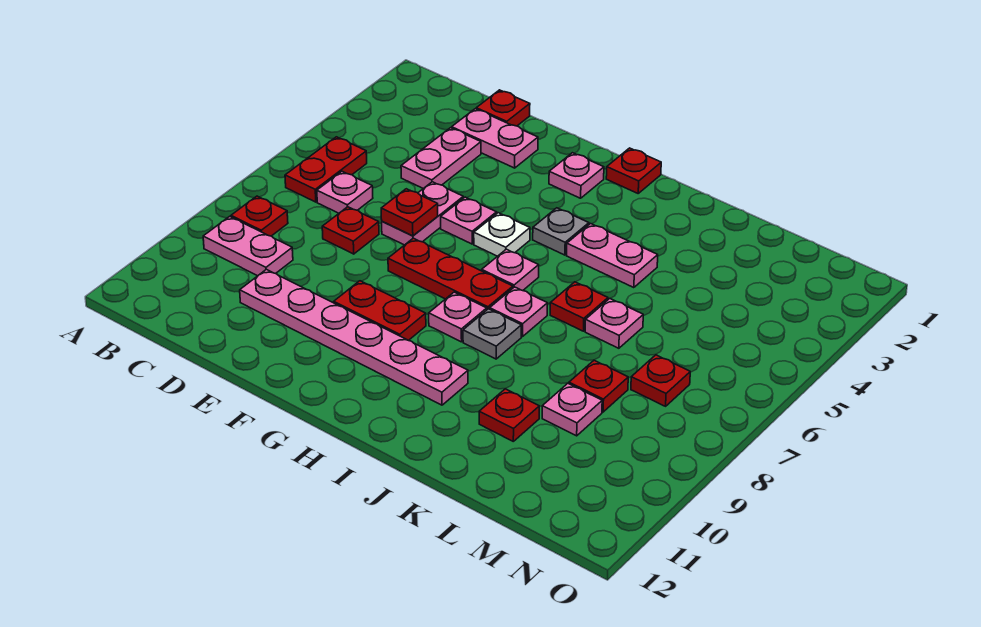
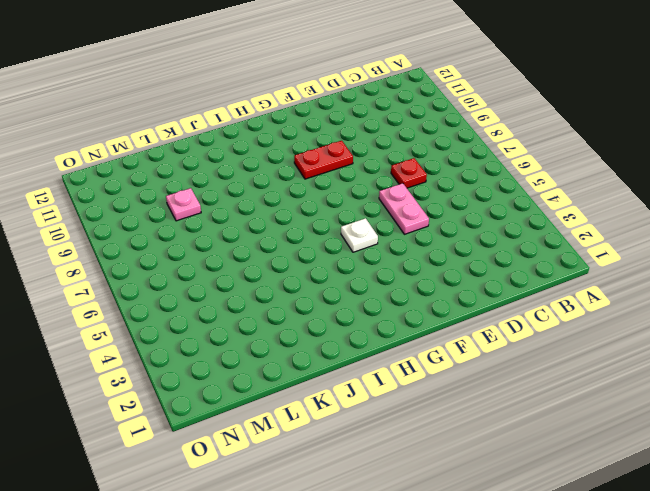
none -> red 1x2 plate [285,137,367,202]
none -> red 1x1 plate [231,196,288,236]
none -> pink 1x2 plate [203,216,293,276]

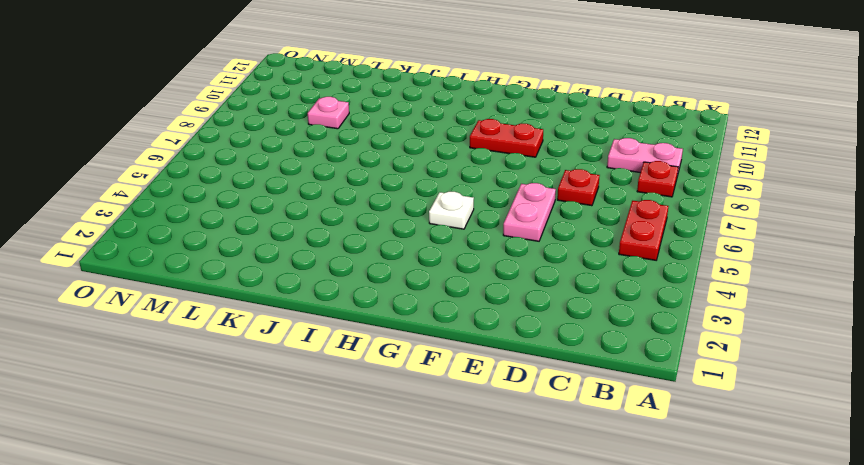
none -> pink 1x1 plate [317,171,373,213]
none -> red 1x1 plate [476,90,530,126]
none -> pink 1x2 plate [452,109,538,168]

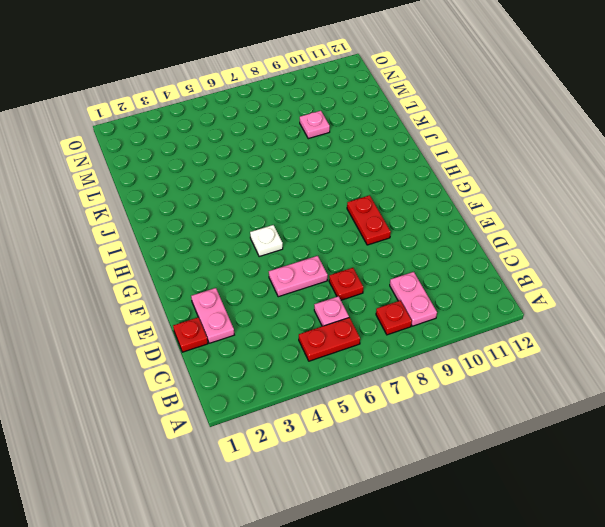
none -> pink 1x2 plate [401,128,481,189]
none -> pink 1x6 plate [240,269,468,405]
none -> pink 1x1 plate [441,197,497,244]

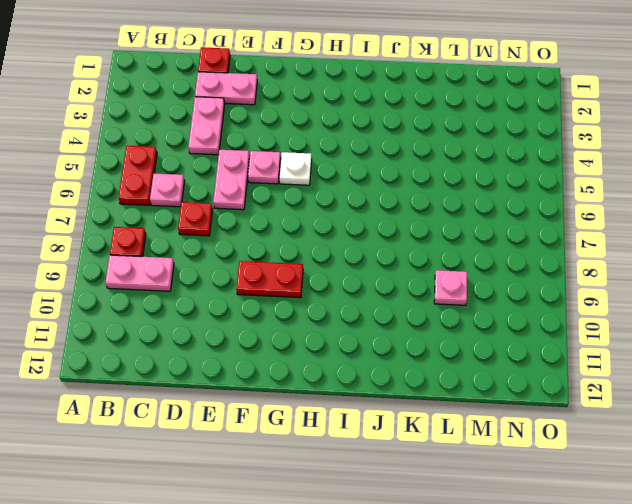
none -> pink 1x6 plate [240,269,468,405]
none -> red 1x3 plate [388,238,513,310]
none -> pink 1x1 plate [549,153,604,198]

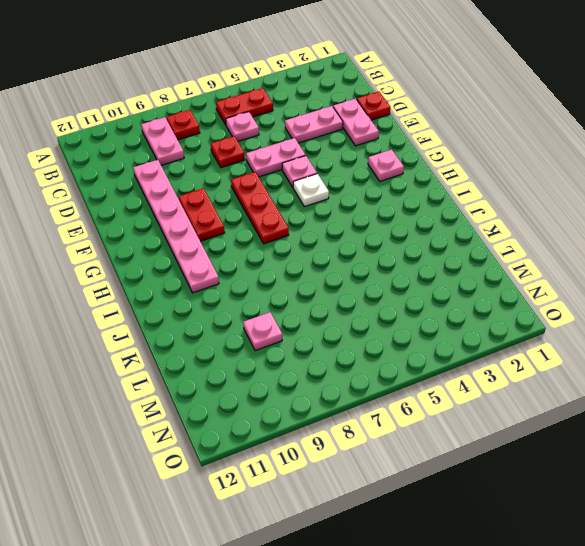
none -> red 1x1 plate [606,148,661,193]
none -> grey 1x1 plate [533,208,589,255]
none -> pink 1x1 plate [482,249,539,291]

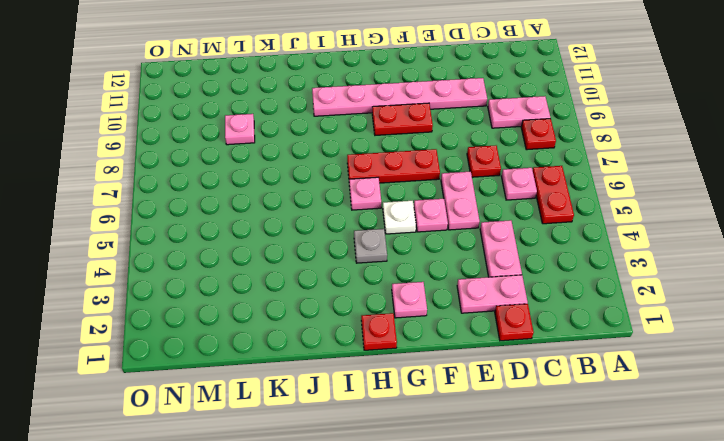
none -> pink 1x1 plate [429,292,487,342]
none -> pink 1x2 plate [567,224,658,288]
none -> pink 1x1 plate [490,287,548,337]

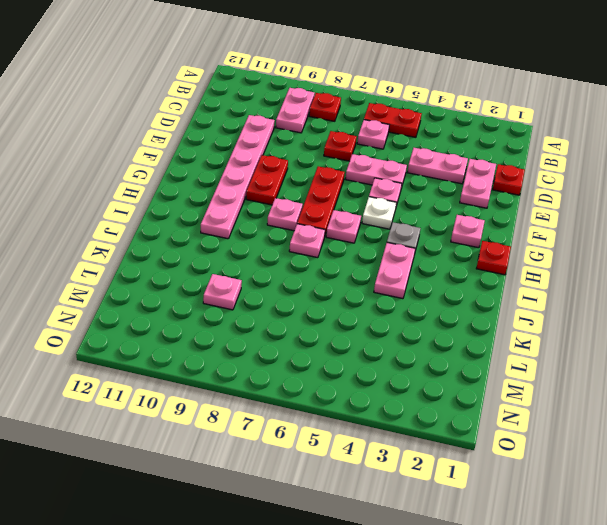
none -> grey 1x1 plate [463,309,521,359]
none -> red 1x1 plate [550,282,608,331]
none -> pink 1x1 plate [585,299,643,348]

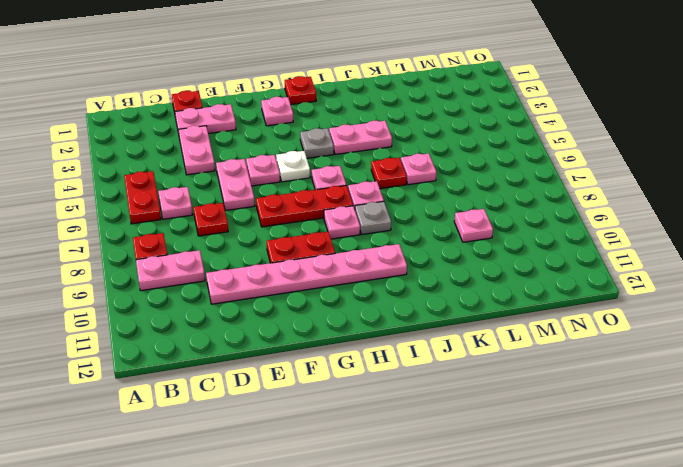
none -> red 1x1 plate [479,389,539,441]
none -> red 1x1 plate [569,360,628,412]
none -> red 1x1 plate [631,355,690,406]

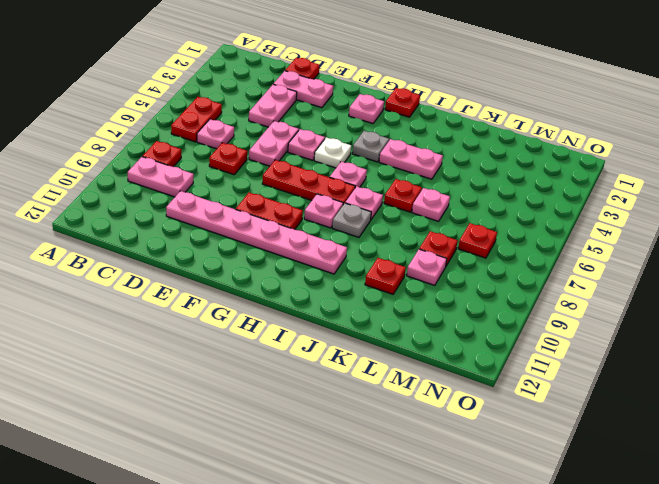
none -> red 1x1 plate [381,189,438,236]

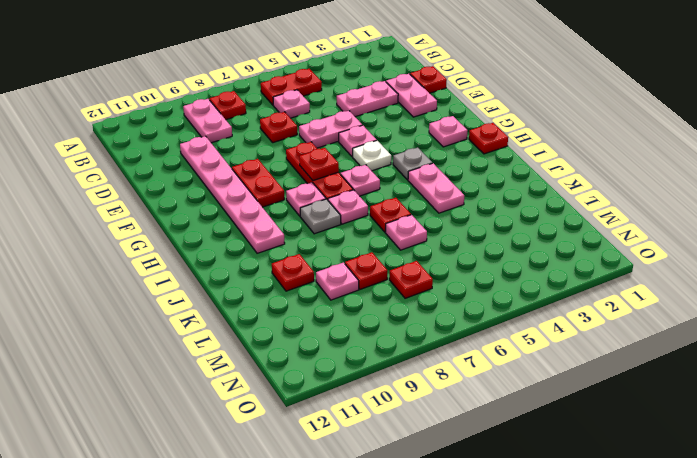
red 1x1 plate [299,148,339,181] -> red 1x1 plate moved to [381,189,438,236]

